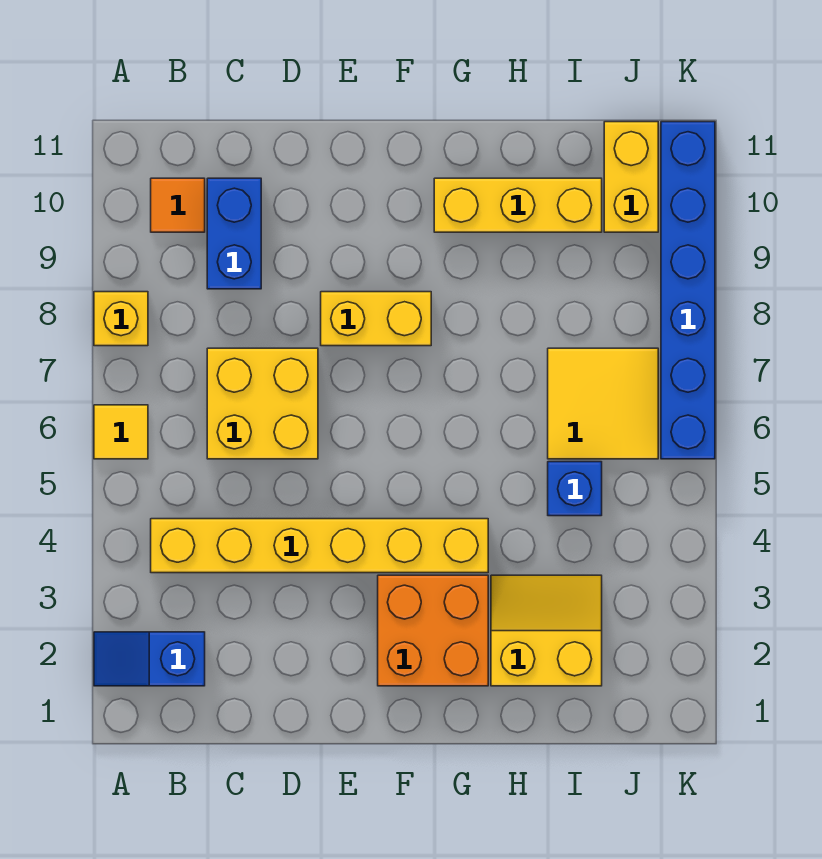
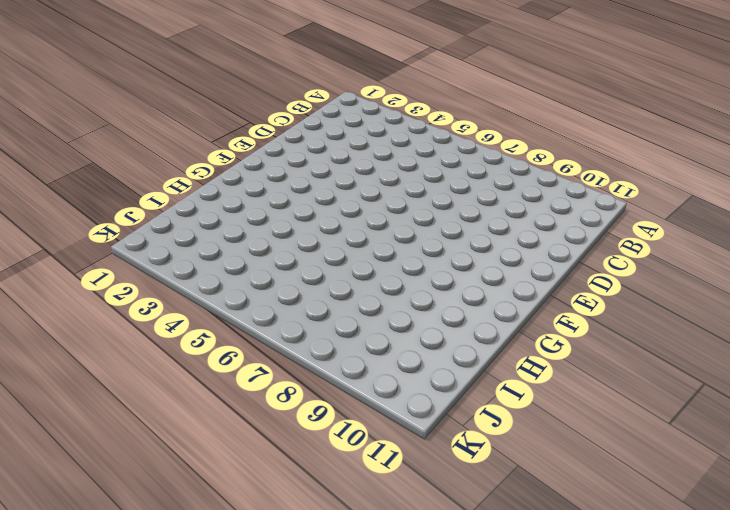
none -> blue 1x2 slope [94,632,205,686]
none -> yellow 1x1 tile [94,405,148,459]
none -> yellow 1x1 brick [94,292,148,346]

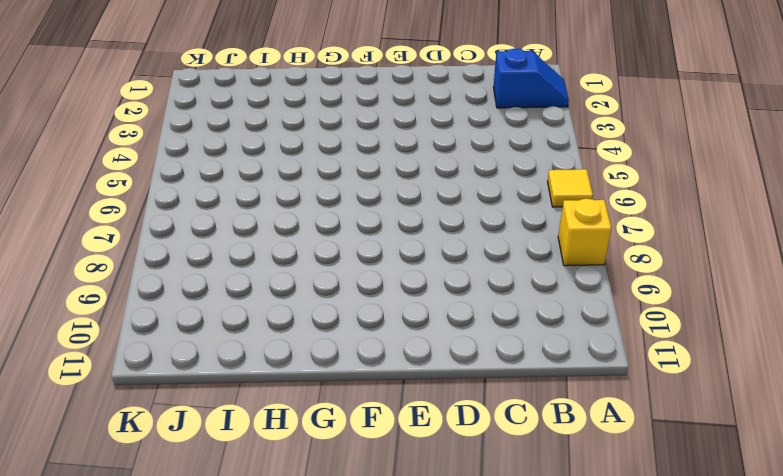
none -> yellow 1x6 brick [151,519,488,573]
none -> orange 1x1 tile [151,178,205,232]
none -> yellow 2x2 brick [207,348,318,459]

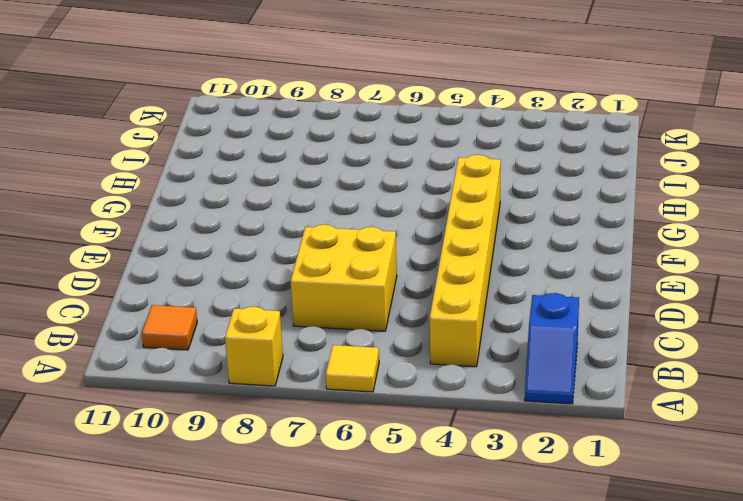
none -> blue 1x2 brick [207,178,261,289]
none -> yellow 1x2 brick [321,292,431,346]
none -> orange 2x2 brick [378,575,488,686]

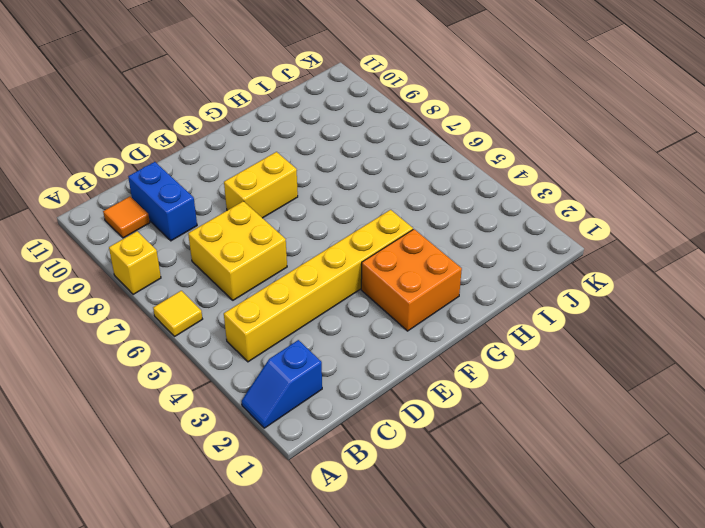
none -> yellow 1x3 brick [434,178,602,232]
none -> yellow 2x2 slope [491,575,602,686]
none -> blue 1x1 brick [548,462,602,516]

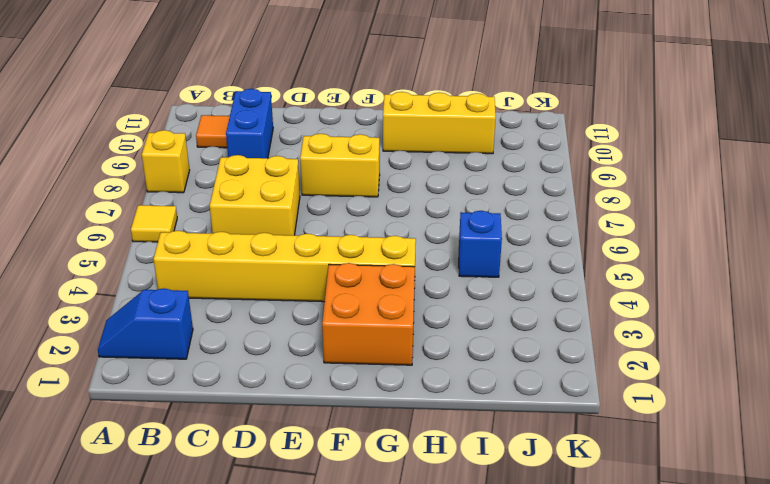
none -> yellow 2x2 slope [491,575,602,686]
none -> yellow 2x2 tile [548,348,658,459]
none -> yellow 1x2 brick [604,122,658,232]

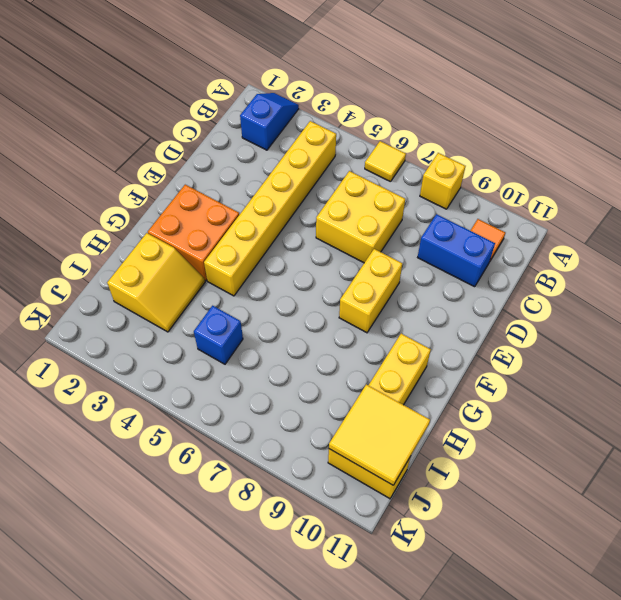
yellow 2x2 tile [329,384,430,485] -> yellow 2x2 tile moved to [548,348,658,459]
none -> blue 1x6 brick [661,122,715,459]

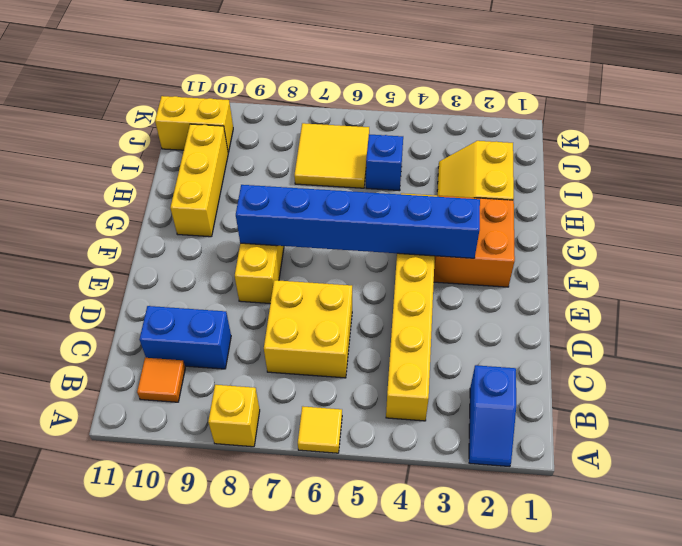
blue 1x6 brick [236,185,480,258] -> blue 1x6 brick moved to [661,122,715,459]

